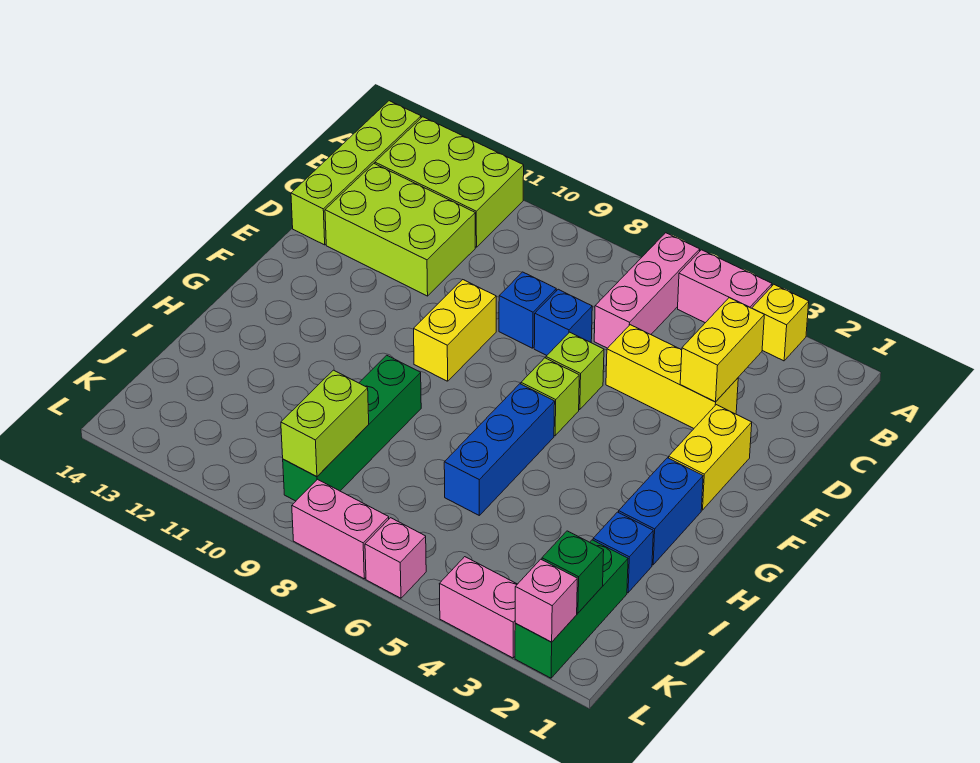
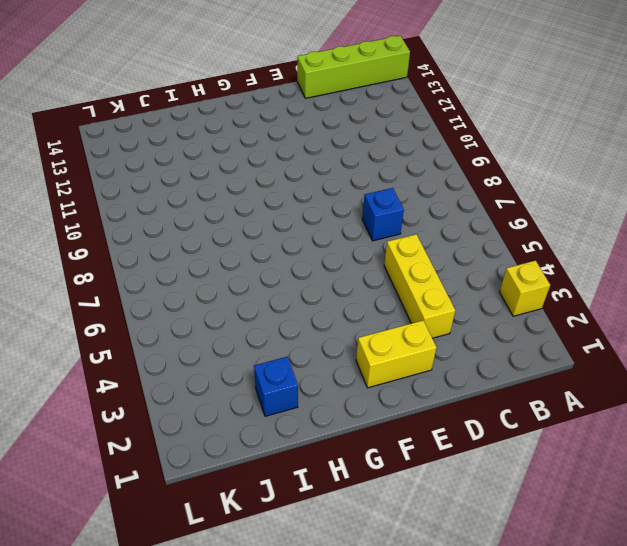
none -> pink 1x2 brick [678,250,772,323]
none -> pink 1x3 brick [594,233,700,348]
none -> lime 2x3 brick [375,117,524,247]

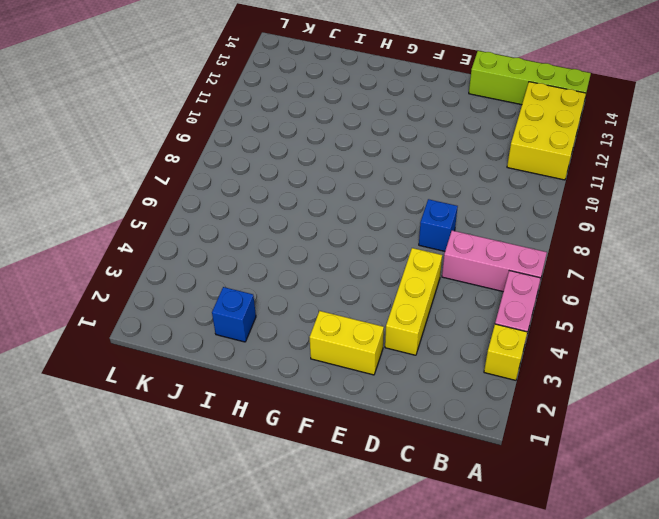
yellow 2x3 brick [507,82,586,180] -> lime 2x3 brick [375,117,524,247]
none -> lime 2x3 brick [325,164,475,296]
none -> blue 1x1 brick [499,272,556,348]
none -> lime 1x1 brick [546,332,604,410]

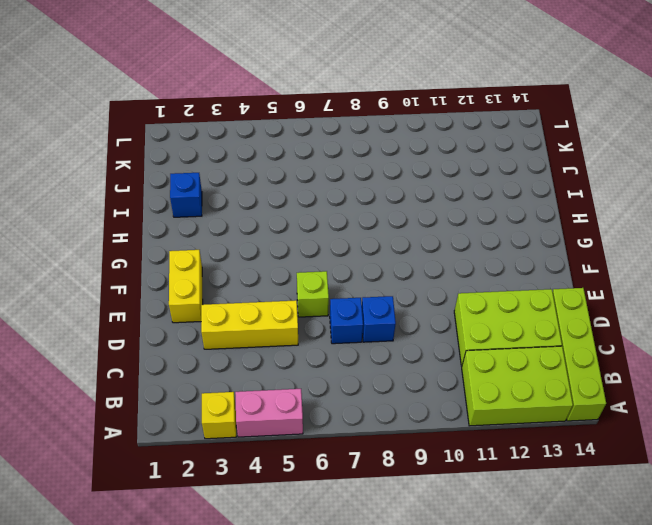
none -> pink 1x3 brick [594,233,700,348]
none -> yellow 1x2 brick [414,280,496,381]
none -> lime 1x1 brick [521,358,579,436]

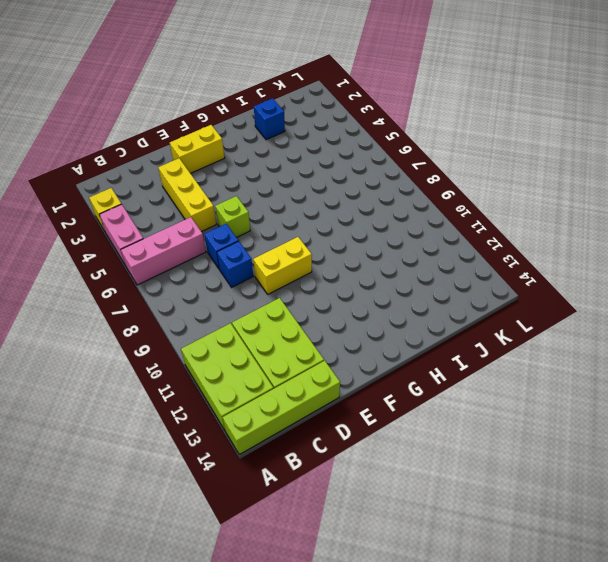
none -> lime 1x1 brick [521,358,579,436]
none -> blue 1x2 brick [619,458,703,565]
none -> blue 1x3 brick [444,384,555,515]

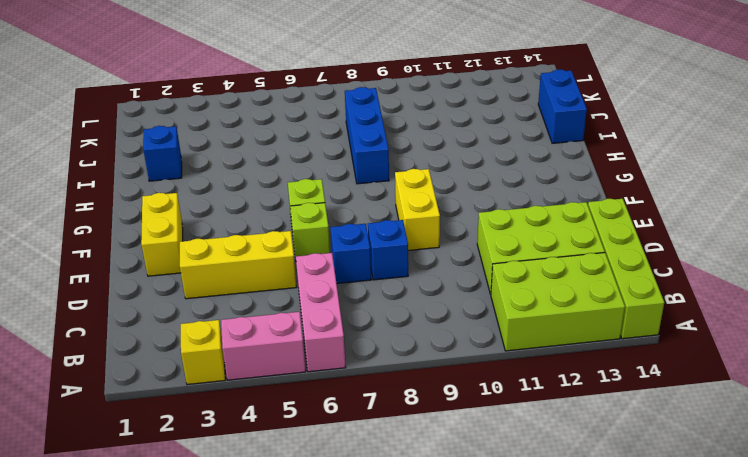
blue 1x3 brick [345,87,389,184] -> blue 1x3 brick moved to [444,384,555,515]
blue 1x2 brick [538,70,587,143] -> blue 1x2 brick moved to [619,458,703,565]
none -> green 1x4 brick [283,355,421,501]
none -> green 1x3 brick [515,540,628,678]
none -> pink 1x2 brick [440,557,517,658]

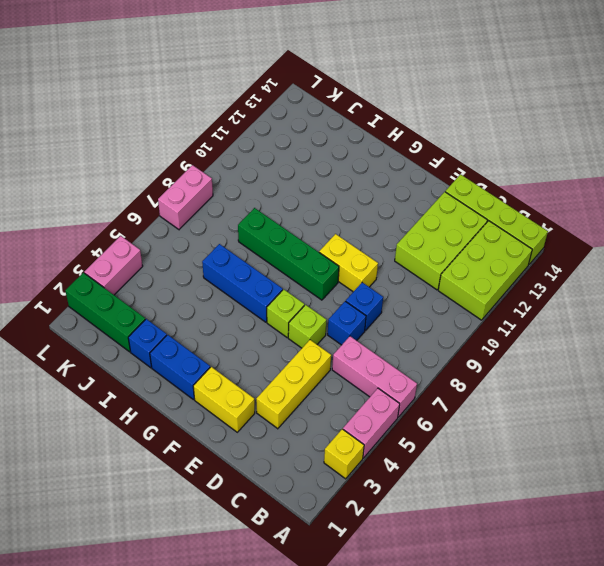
green 1x4 brick [238,208,339,300] -> green 1x4 brick moved to [283,355,421,501]
none -> pink 1x1 brick [365,518,426,598]
none -> yellow 1x2 brick [680,298,764,402]
none -> lime 1x2 brick [281,370,369,477]

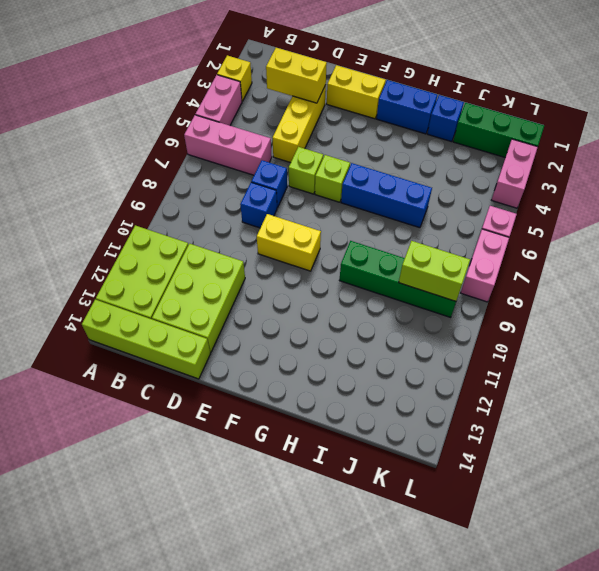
none -> green 1x1 brick [542,531,604,613]
none -> pink 1x1 brick [515,559,577,642]

